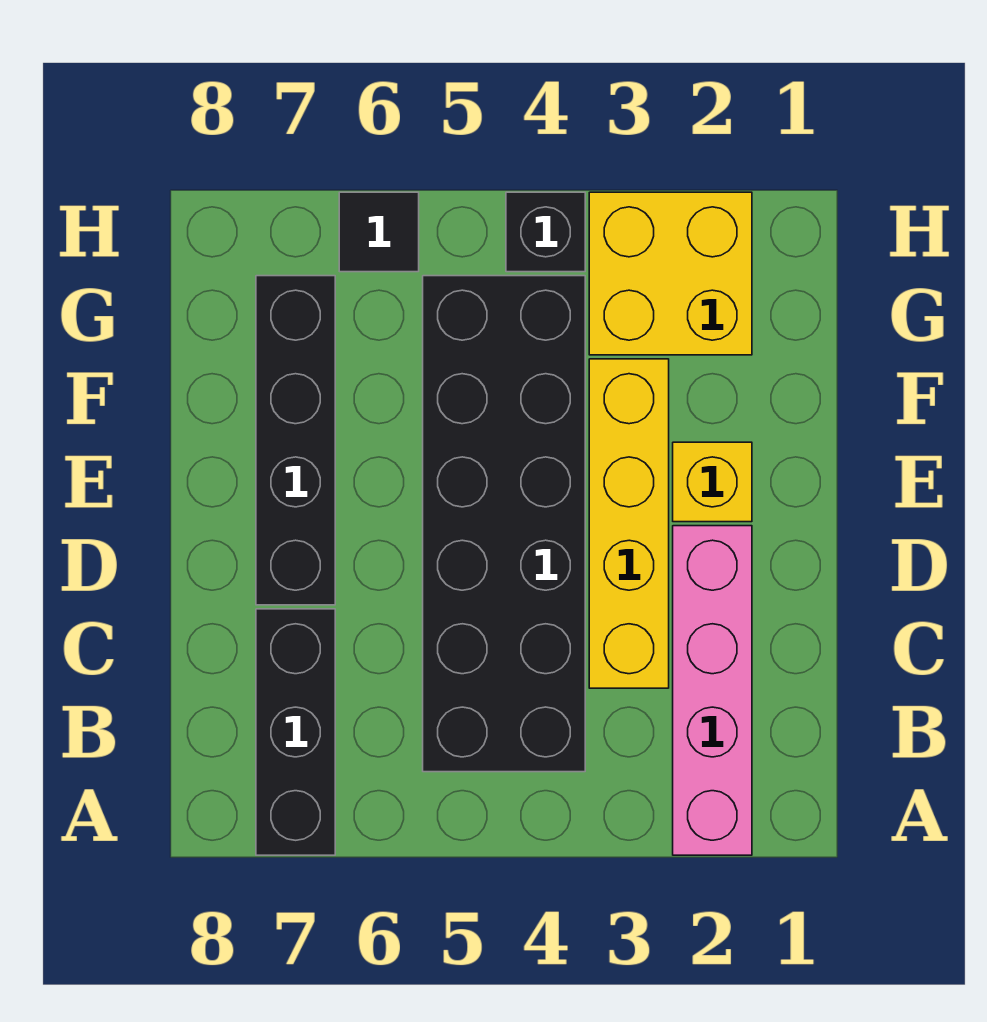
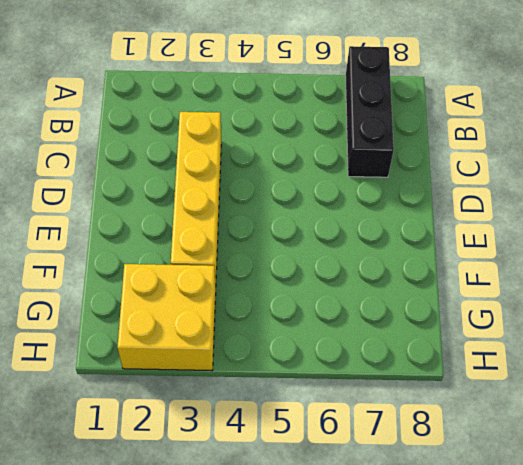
none -> pink 1x4 brick [673,526,752,855]
none -> black 2x6 brick [423,276,585,772]

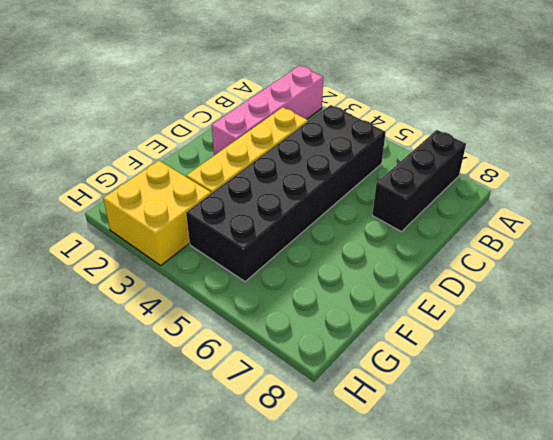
none -> black 1x4 brick [256,276,335,605]
none -> yellow 1x1 brick [673,442,752,522]

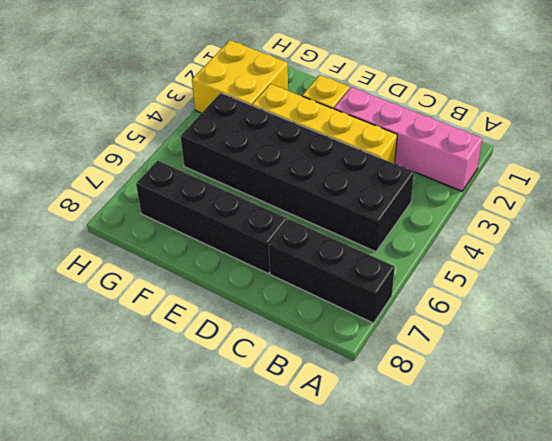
none -> black 1x1 brick [506,192,585,272]
none -> black 1x1 tile [339,192,419,272]

